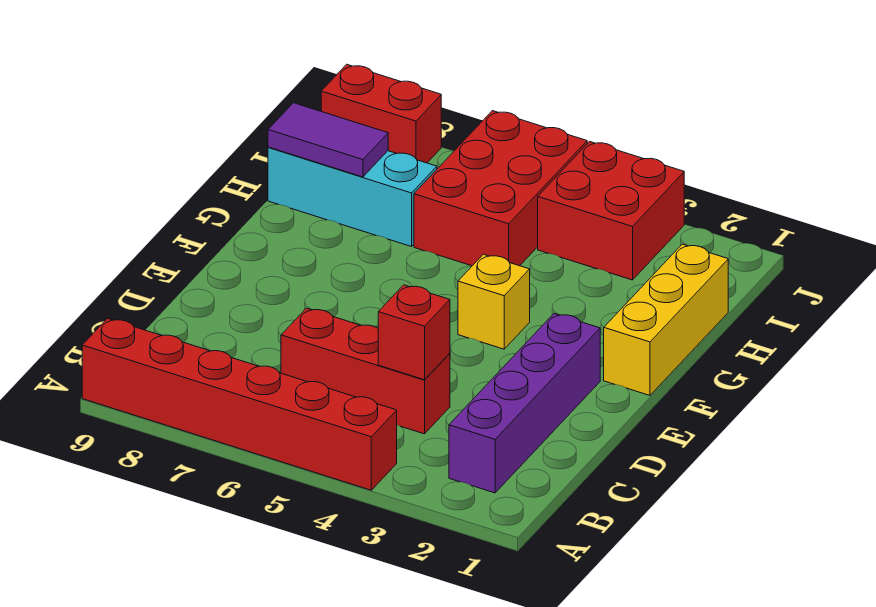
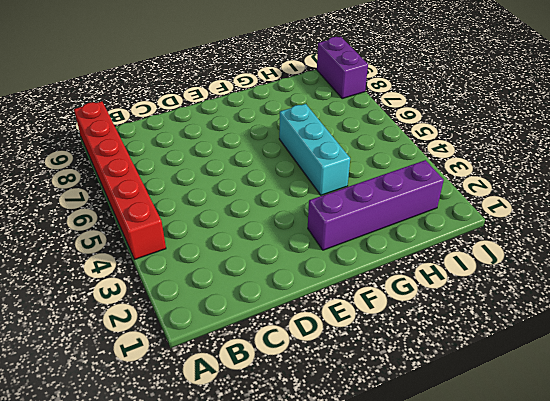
purple 1x4 brick [308,160,444,250] -> purple 1x4 brick moved to [449,314,600,493]
cyan 1x3 brick [279,104,350,195] -> cyan 1x3 brick moved to [268,147,437,247]
purple 1x2 brick [317,37,368,98] -> red 1x2 brick [321,64,441,163]
none -> red 1x3 brick [281,308,450,434]
none -> yellow 1x3 brick [604,244,728,395]

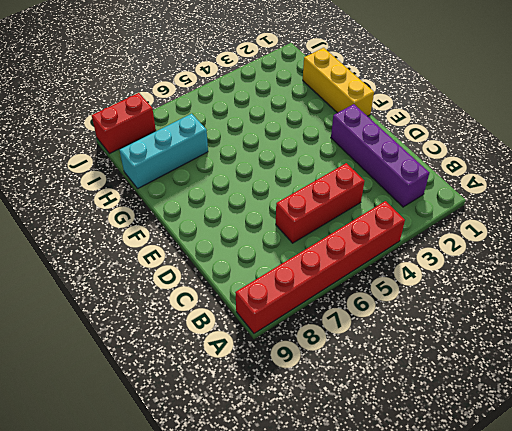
none -> yellow 1x1 brick [458,254,530,349]
none -> red 2x3 brick [414,111,587,266]

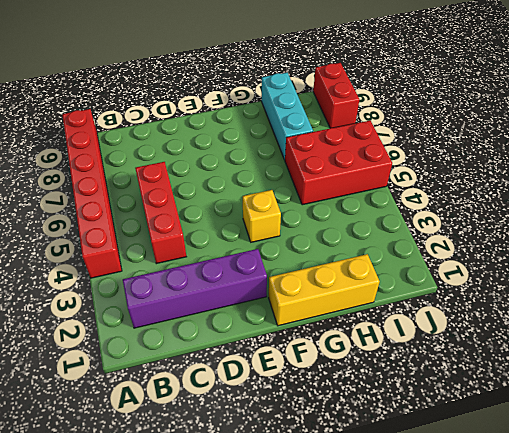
none -> red 2x2 brick [538,141,684,280]
none -> red 1x1 brick [378,285,450,380]

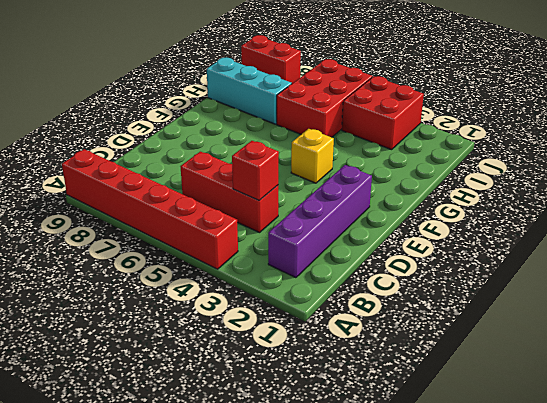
none -> yellow 1x3 brick [604,244,728,395]
none -> purple 1x2 tile [268,103,388,177]

